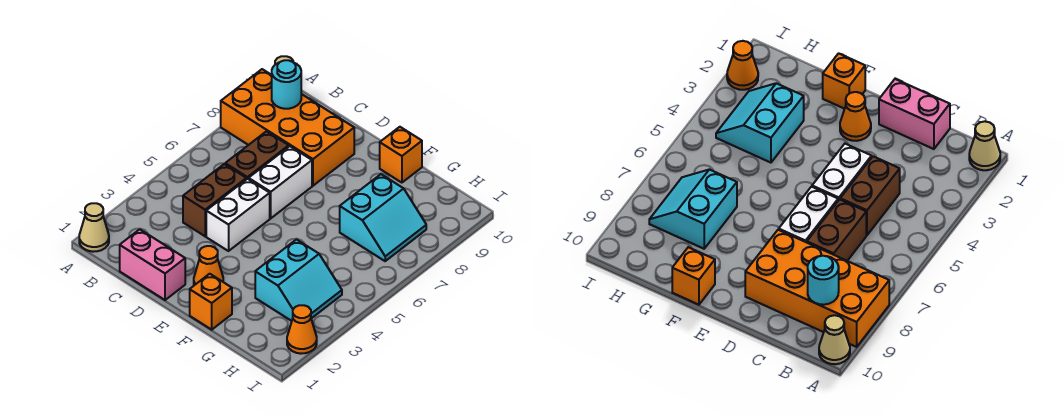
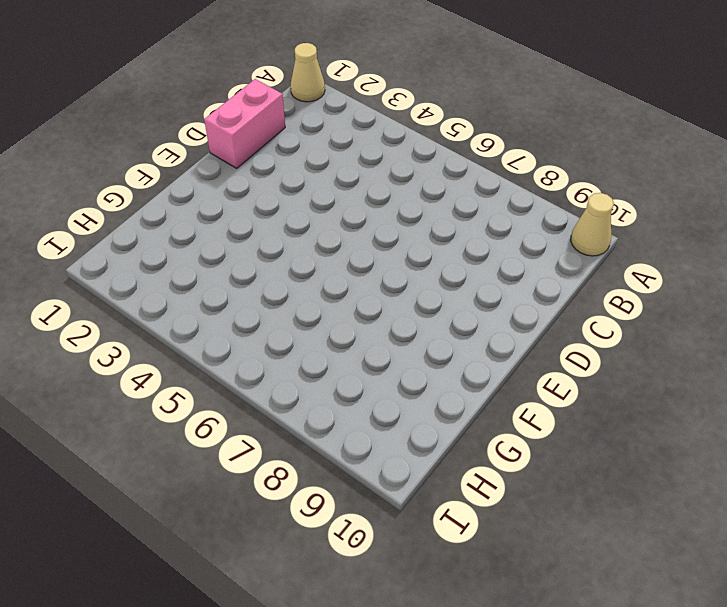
none -> orange 2x4 brick [221,69,354,186]
none -> brown 1x2 brick [183,164,246,236]
none -> brown 1x2 brick [225,131,289,179]

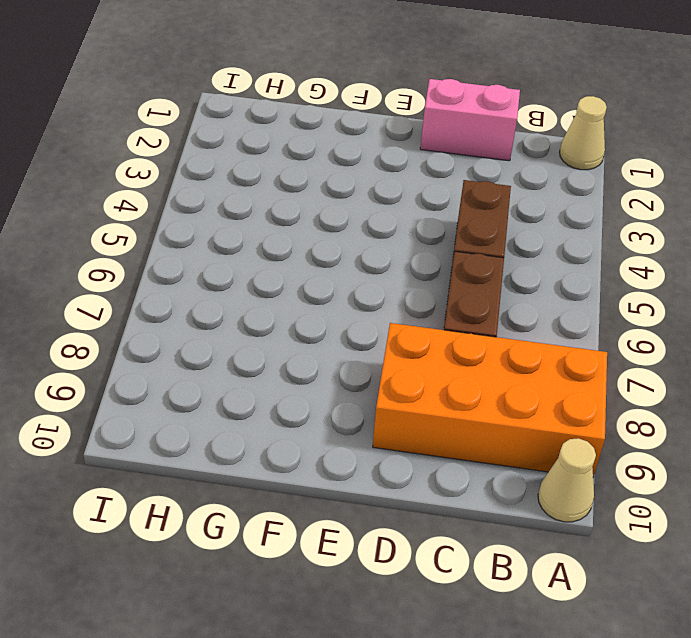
none -> white 1x2 brick [206,179,270,251]
none -> white 1x2 brick [249,146,312,218]
none -> orange 1x1 cone [194,246,223,285]

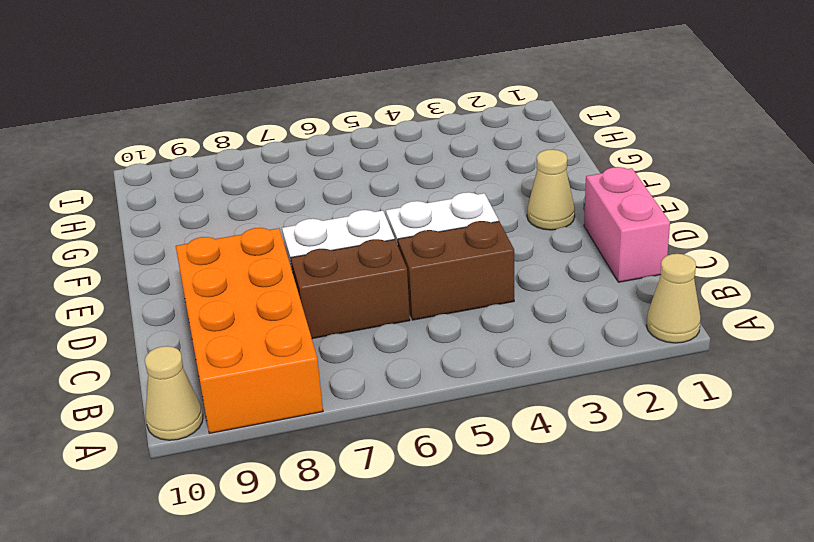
tan 1x1 cone [527,149,575,230] -> orange 1x1 cone [194,246,223,285]
none -> orange 1x1 brick [190,274,232,330]
none -> orange 1x1 brick [380,127,422,183]
none -> cyan 2x2 slope [255,240,342,321]

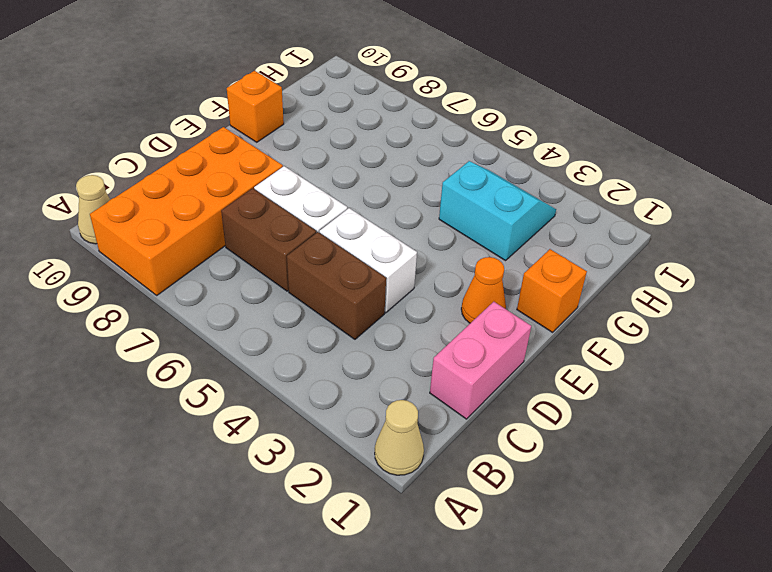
none -> cyan 2x2 slope [340,174,426,261]
none -> orange 1x1 cone [287,305,317,354]
none -> cyan 1x1 round brick [272,60,301,109]

